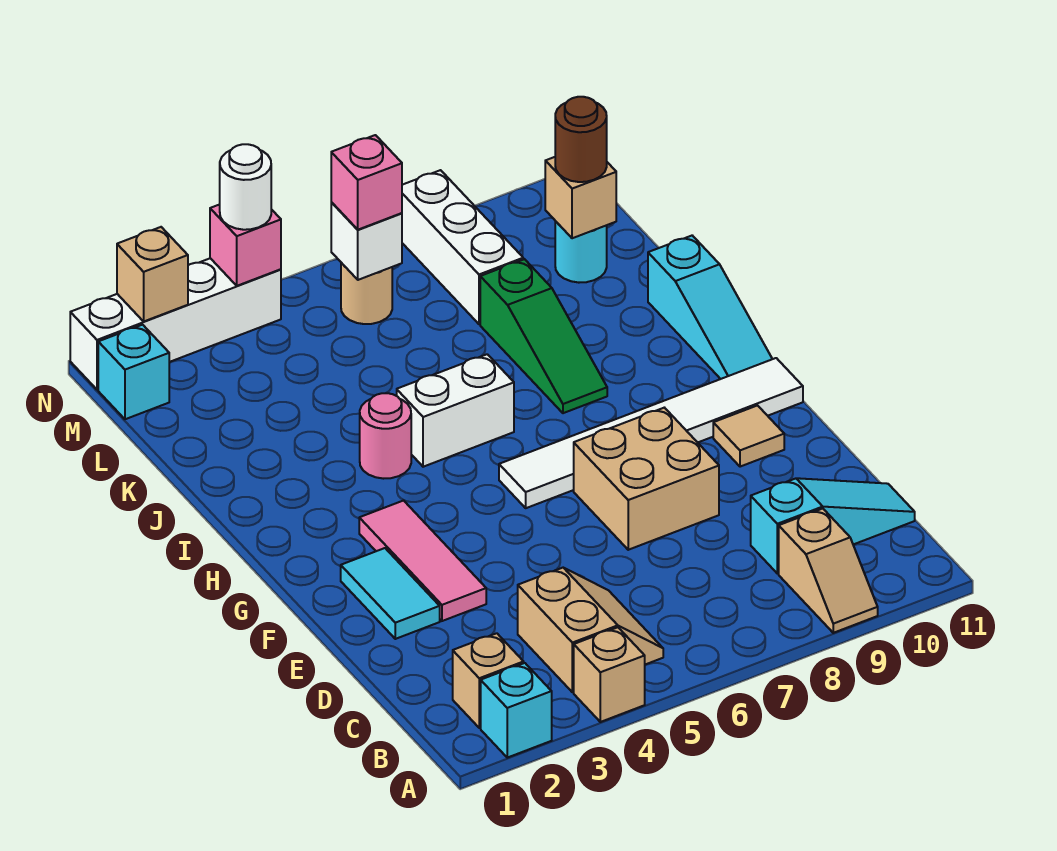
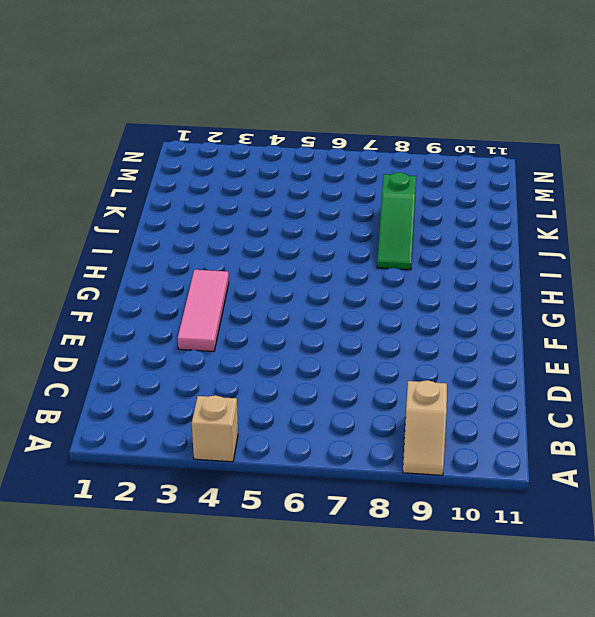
none -> cyan 1x1 brick [481,663,552,758]
none -> tan 1x1 brick [453,633,524,728]
none -> tan 2x2 slope [518,568,663,692]

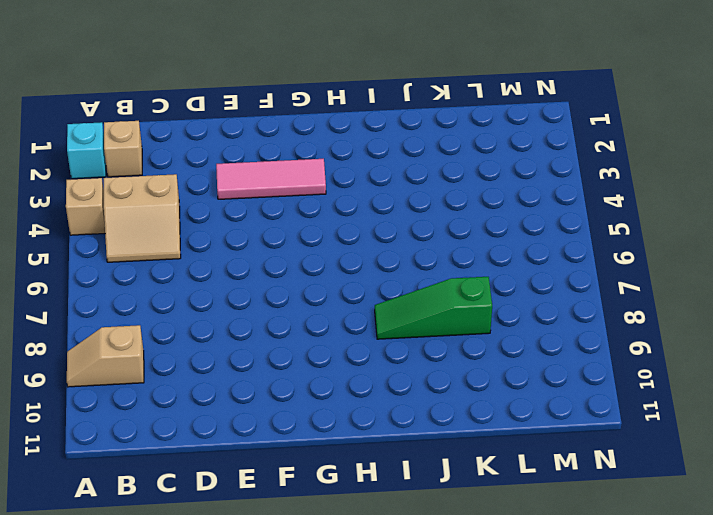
none -> cyan 1x3 slope [751,478,915,573]
none -> cyan 1x2 tile [341,548,440,639]
none -> tan 2x2 brick [574,408,719,550]

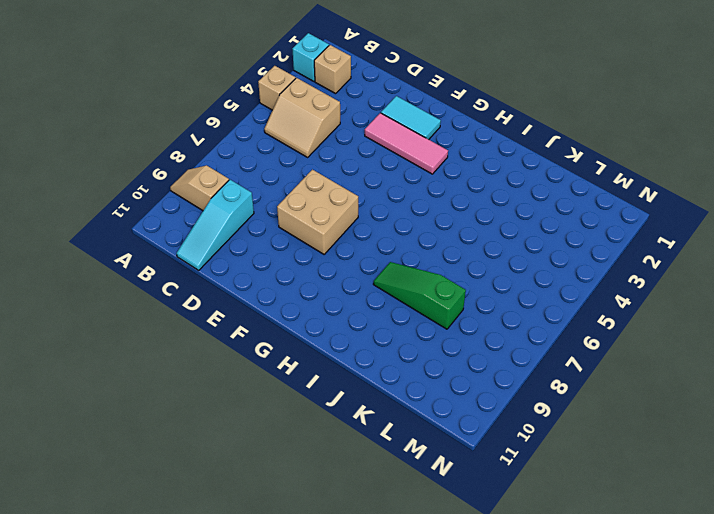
none -> tan 1x1 tile [713,406,784,467]
none -> white 1x6 tile [499,358,803,508]
none -> cyan 1x3 slope [648,236,772,379]

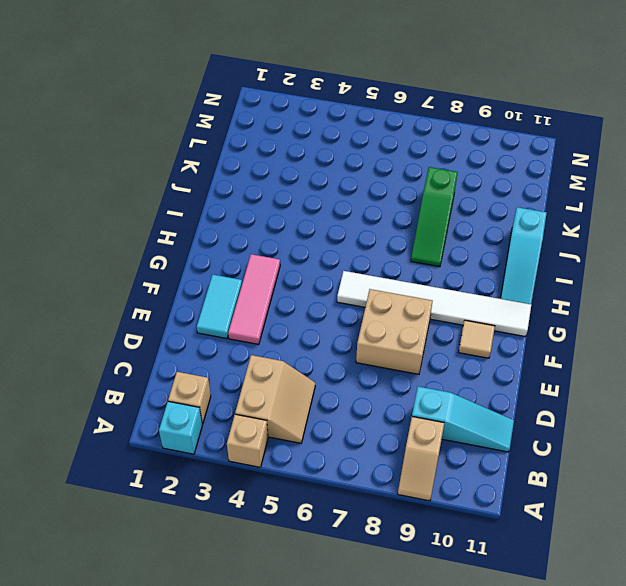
none -> pink 1x1 round brick [360,393,411,479]
none -> white 1x2 brick [397,354,514,467]
none -> white 1x3 brick [402,170,523,324]

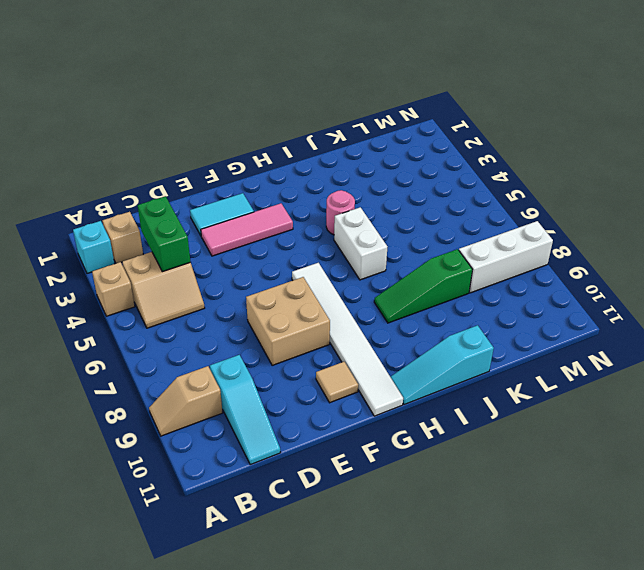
green 1x2 brick [138,196,190,272] -> none
none -> cyan 1x1 round brick [555,221,607,283]
none -> cyan 1x1 brick [98,325,169,419]
none -> tan 1x1 round brick [341,263,392,324]

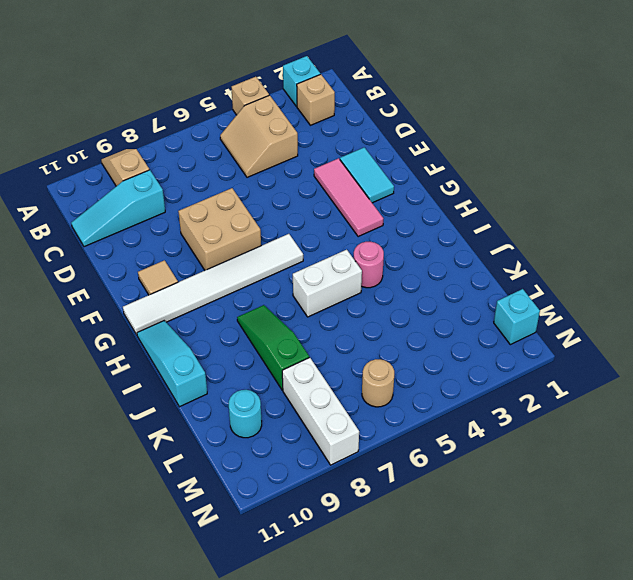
none -> white 1x4 brick [70,258,281,390]
none -> tan 1x1 brick [545,157,616,238]
none -> white 1x1 brick [331,202,402,280]

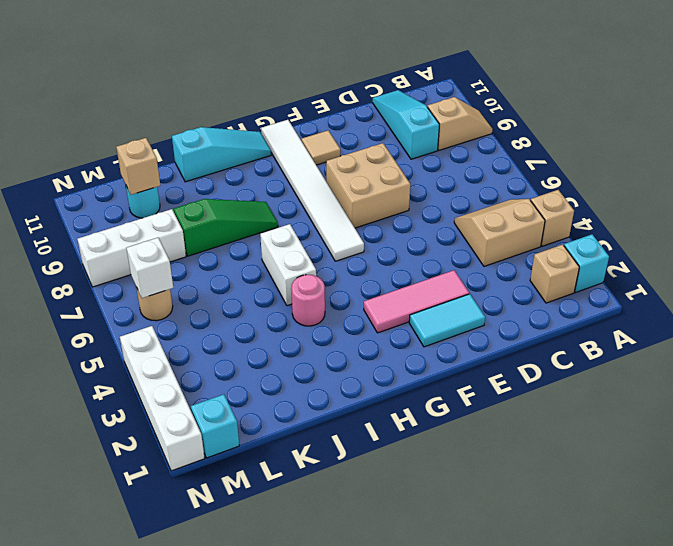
none -> tan 1x1 brick [117,227,188,321]
none -> pink 1x1 brick [210,204,281,286]
none -> brown 1x1 round brick [555,97,607,182]

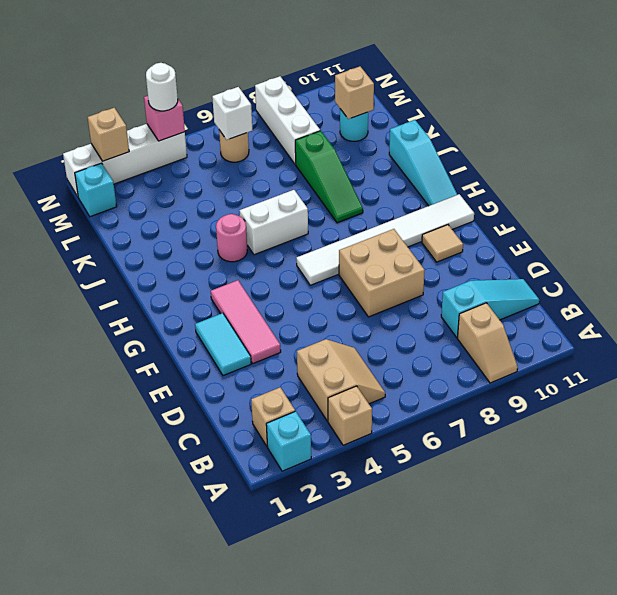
none -> brown 1x1 round brick [555,97,607,182]
none -> pink 1x1 brick [331,135,402,230]

